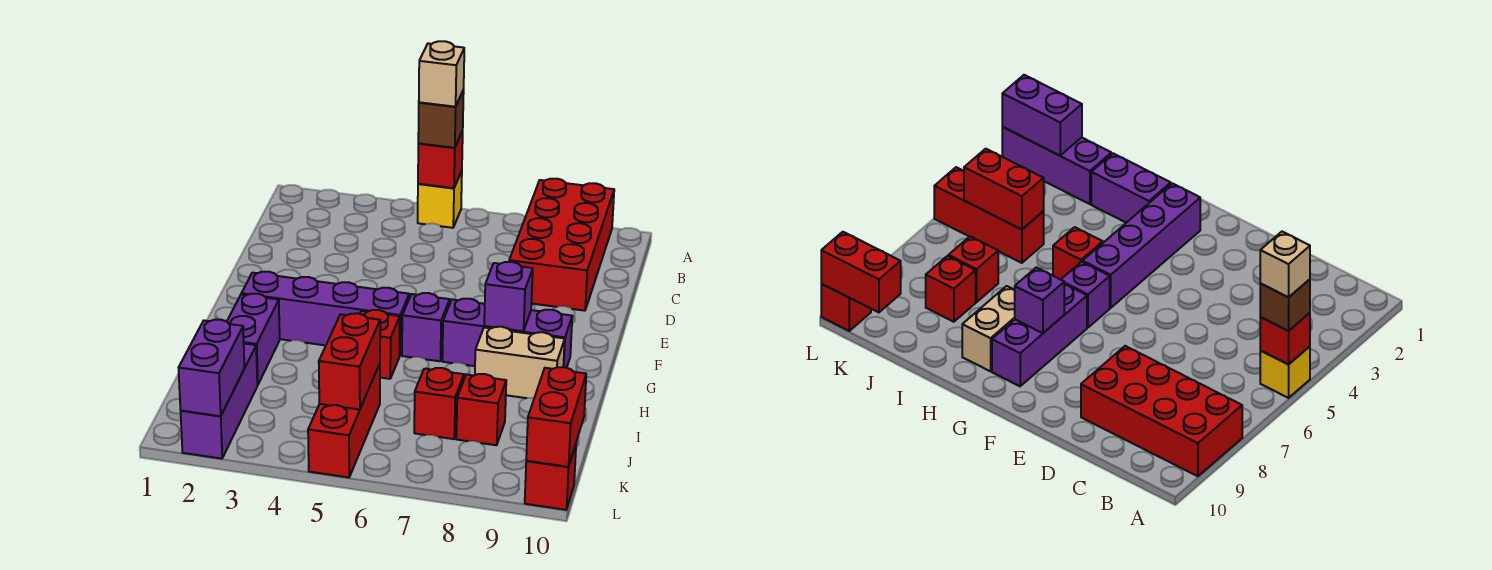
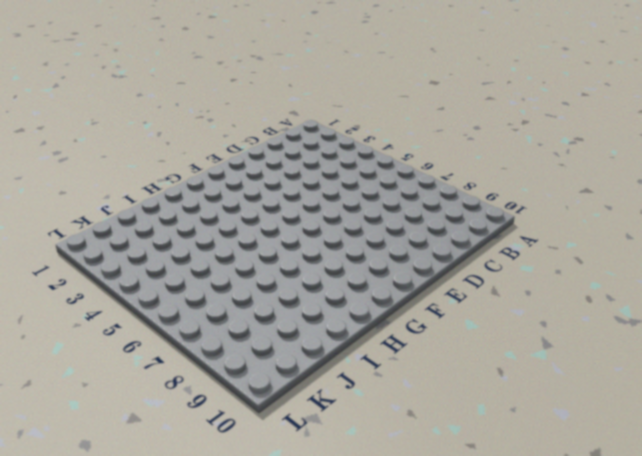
none -> yellow 1x1 brick [418,171,462,228]
none -> red 2x4 brick [509,179,614,311]
none -> purple 1x4 brick [241,272,410,355]

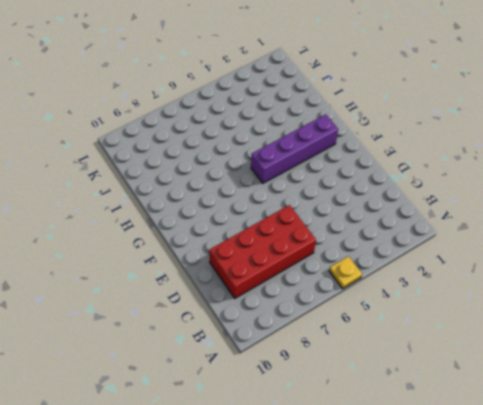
yellow 1x1 plate [329,256,362,289] -> yellow 1x1 brick [418,171,462,228]
red 2x4 brick [209,205,316,298] -> red 2x4 brick turned to [509,179,614,311]
none -> purple 1x1 brick [402,293,450,361]
none -> purple 1x3 brick [442,299,572,368]
none -> purple 1x2 brick [227,294,280,385]

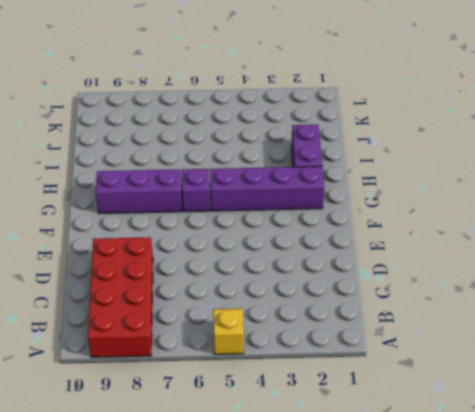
none -> red 1x1 brick [360,310,400,379]
none -> tan 1x2 brick [475,327,565,398]
none -> purple 1x3 brick [181,343,257,459]

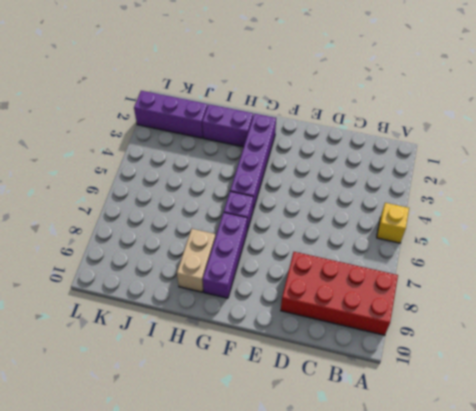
none -> red 1x1 brick [360,310,400,379]
none -> red 1x3 brick [308,364,380,478]
none -> red 1x1 brick [414,368,464,439]

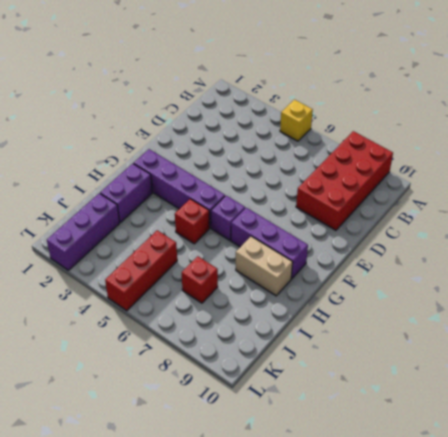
none -> red 1x1 brick [456,374,506,445]
none -> red 1x1 brick [525,445,576,510]
none -> red 1x1 brick [418,131,463,188]

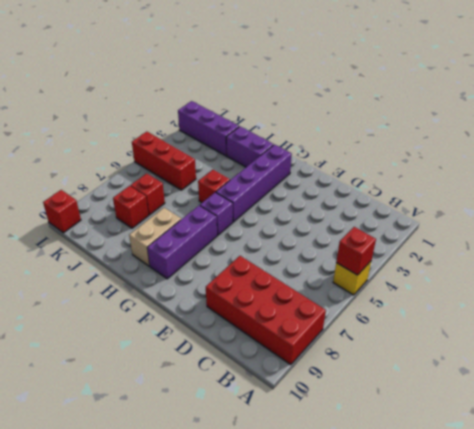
none -> purple 1x1 brick [484,262,533,331]
none -> red 1x2 brick [319,313,380,410]
none -> purple 1x2 brick [179,320,244,416]

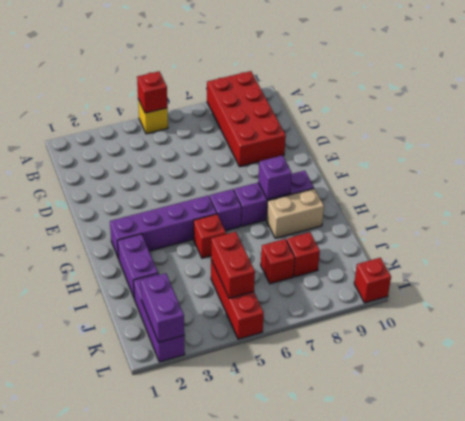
none -> red 1x2 brick [526,367,586,467]
none -> brown 1x1 brick [418,90,464,148]
none -> tan 1x1 brick [419,41,464,107]

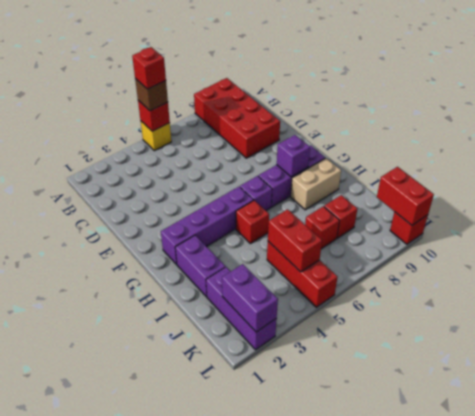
red 1x1 brick [132,47,166,89] -> tan 1x1 brick [419,41,464,107]

